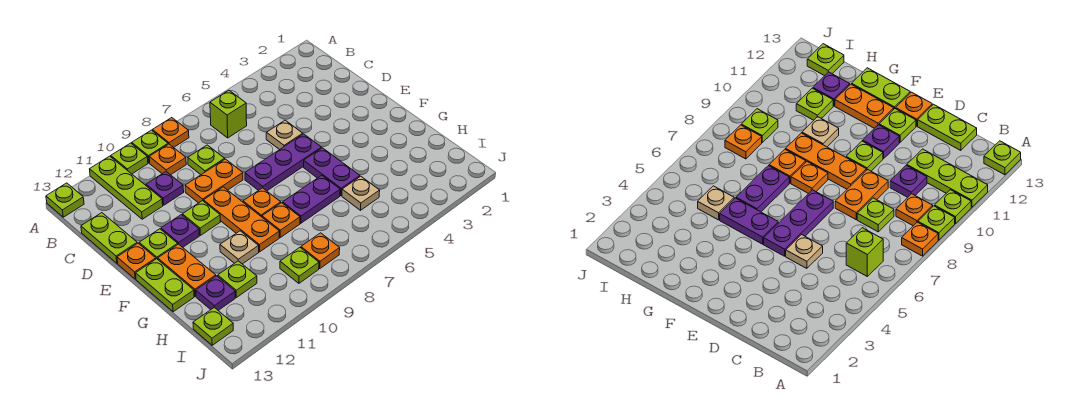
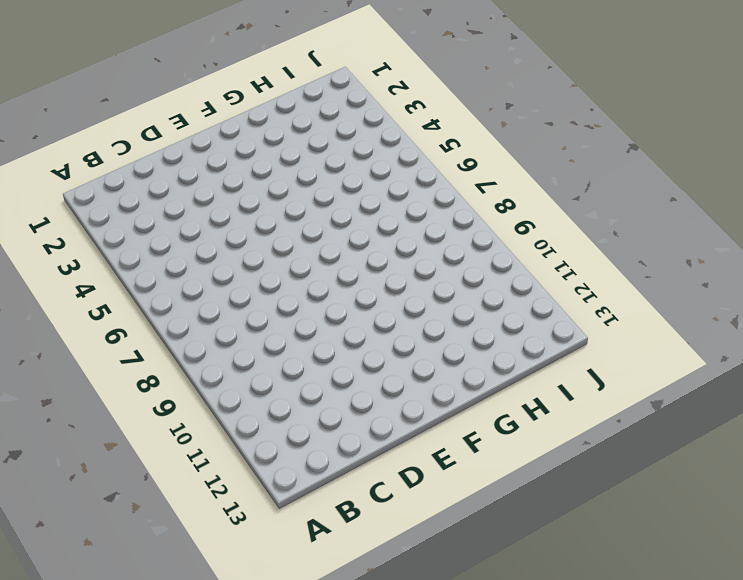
none -> orange 1x1 plate [152,118,189,148]
none -> lime 1x1 plate [132,130,168,163]
none -> lime 1x1 plate [111,143,148,174]
none -> lime 1x3 plate [90,156,163,219]

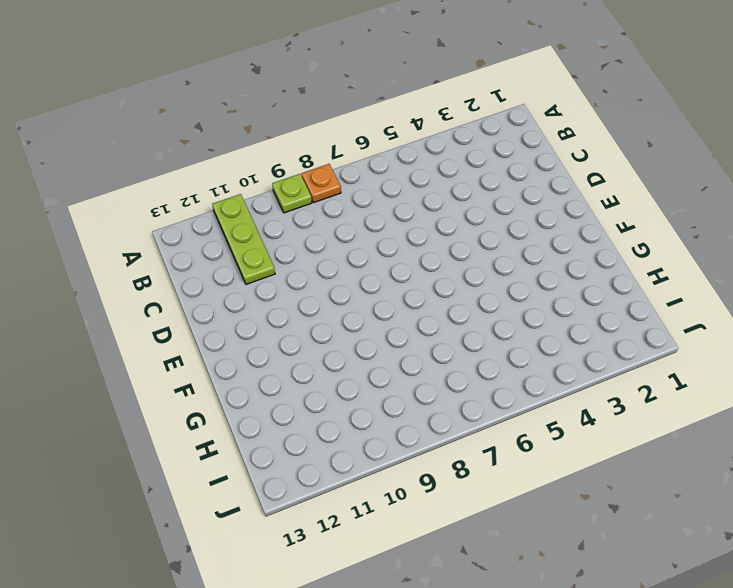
none -> lime 1x1 plate [111,143,148,174]
none -> lime 1x1 plate [46,183,84,217]
none -> lime 1x1 brick [210,91,247,138]
none -> orange 1x1 plate [149,144,186,175]

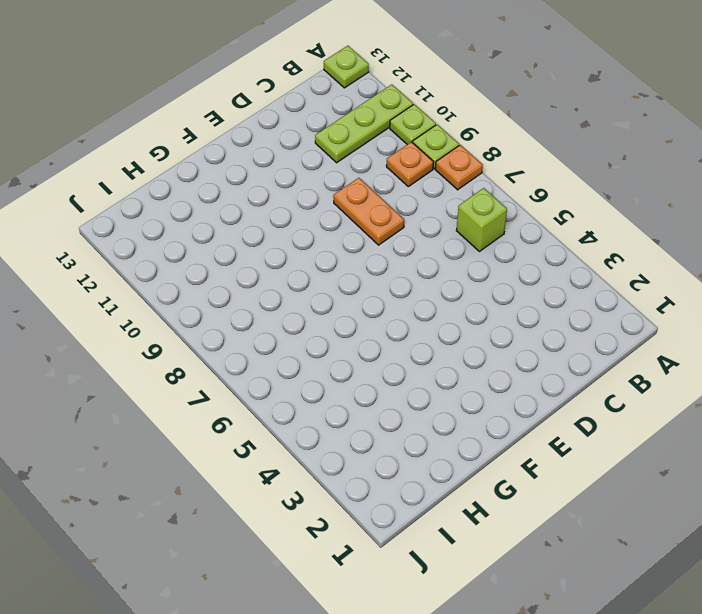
none -> lime 1x1 plate [188,145,225,175]
none -> purple 1x1 plate [146,172,184,205]
none -> lime 1x2 plate [81,213,137,263]
none -> tan 1x1 plate [266,120,303,150]

